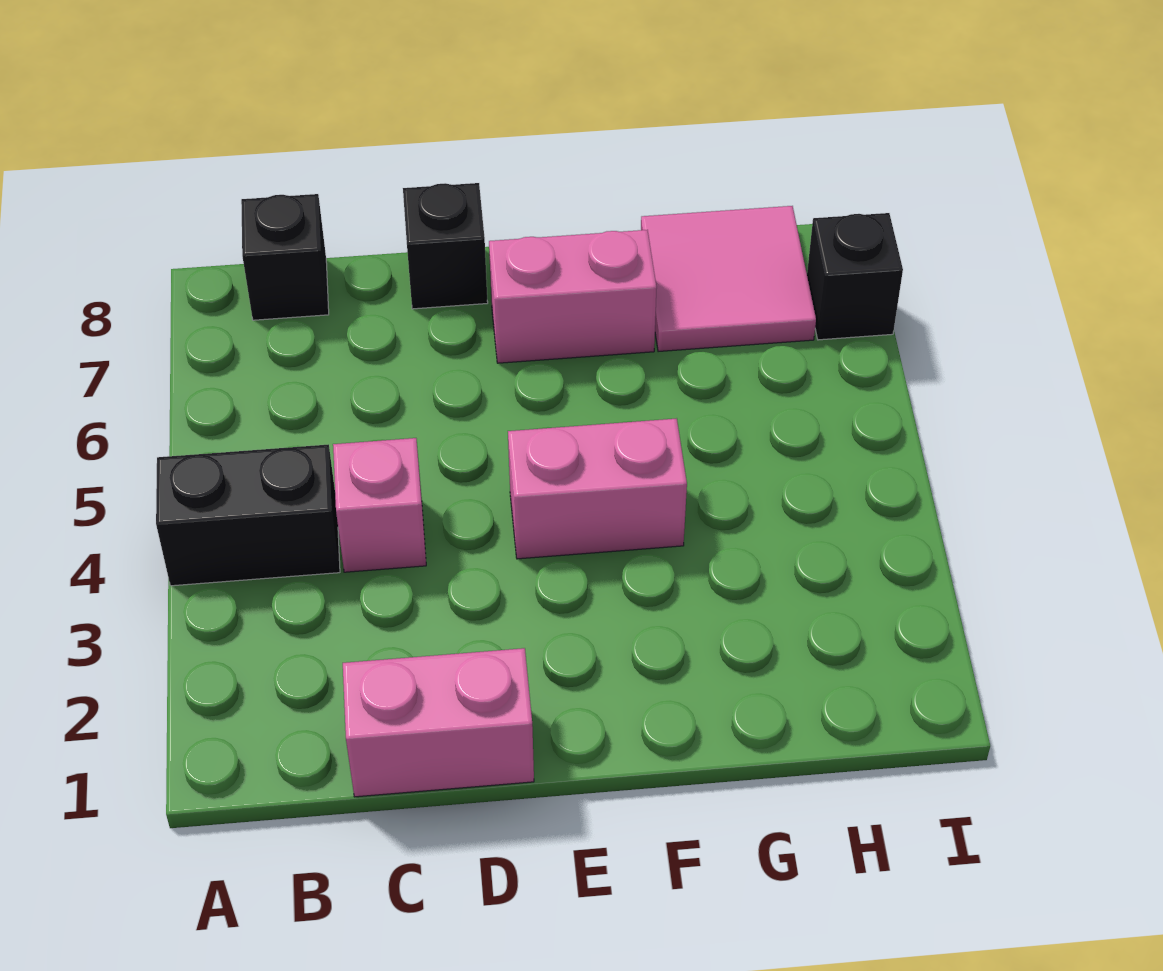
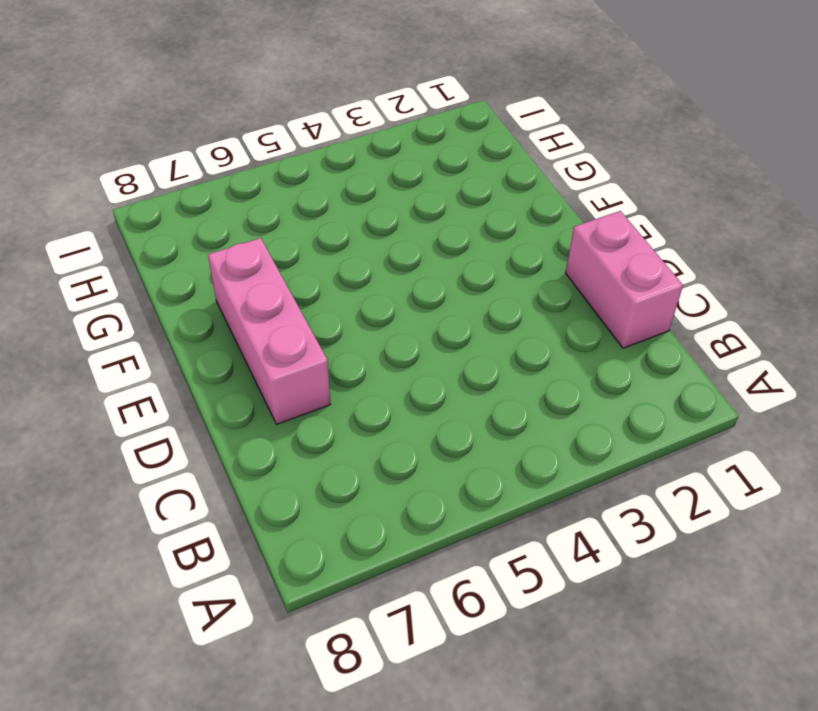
pink 1x3 brick [208,238,331,424] -> pink 1x2 brick [489,230,657,363]
none -> black 1x2 brick [156,444,340,586]
none -> black 1x1 brick [241,194,329,320]

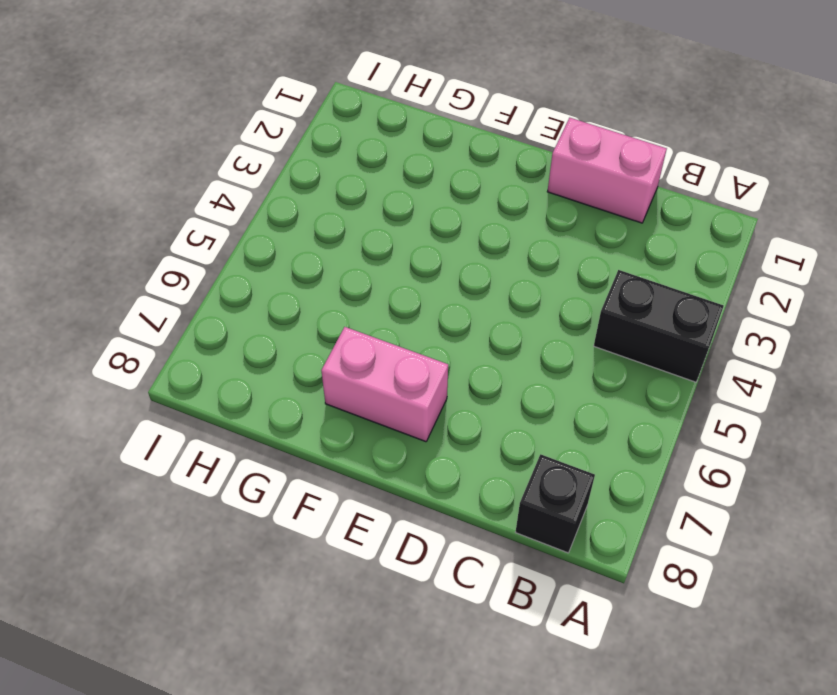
none -> pink 1x1 brick [333,438,426,572]
none -> black 1x1 brick [403,183,488,309]

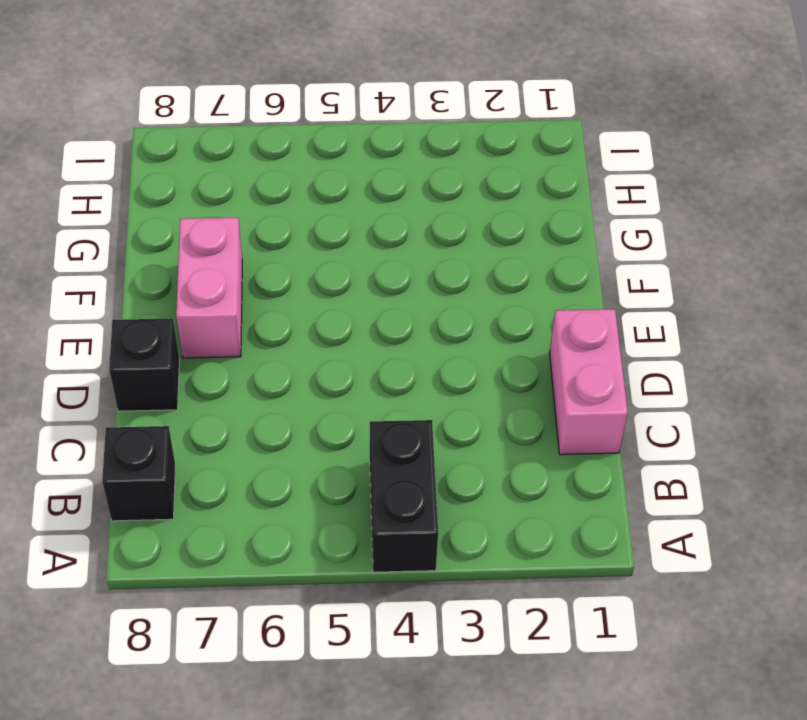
none -> pink 1x1 brick [333,438,426,572]
none -> pink 1x2 brick [508,419,687,559]

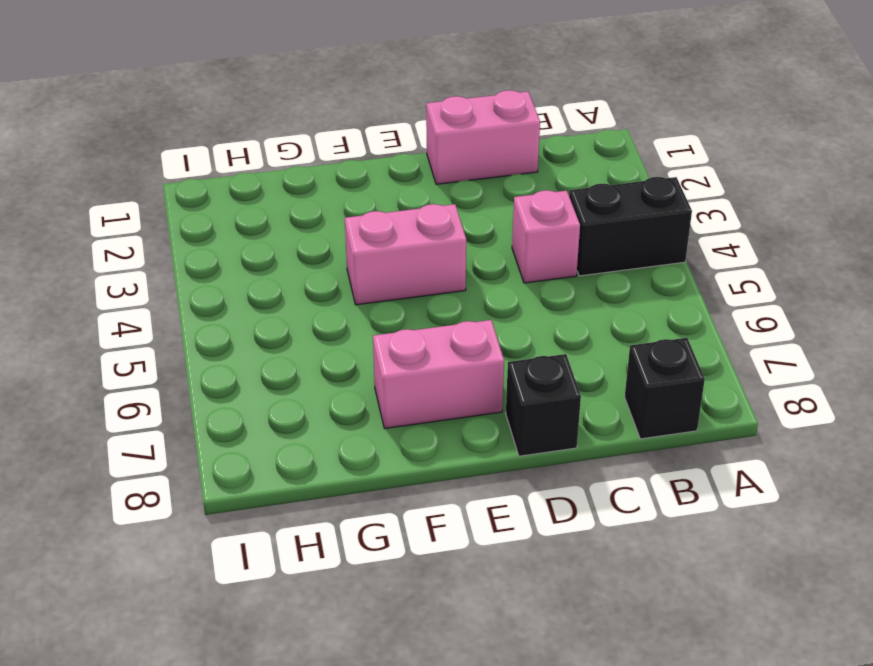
none -> pink 2x2 tile [641,206,816,352]
none -> black 1x1 brick [807,213,903,340]

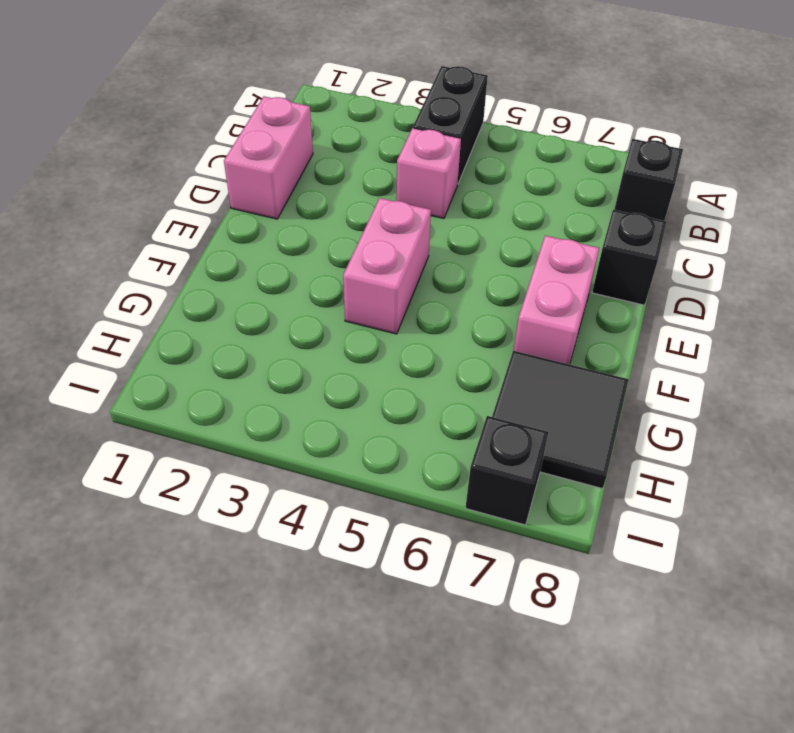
black 2x2 tile [492,351,629,489] -> pink 2x2 tile [641,206,816,352]

